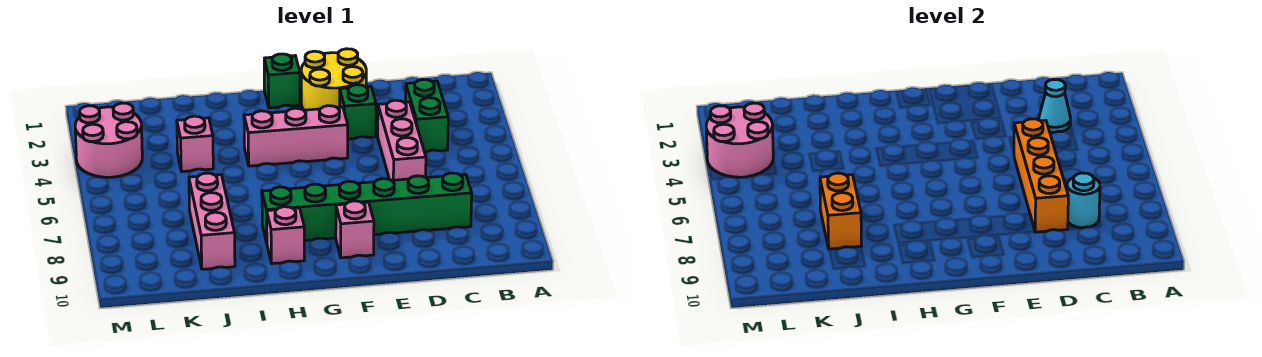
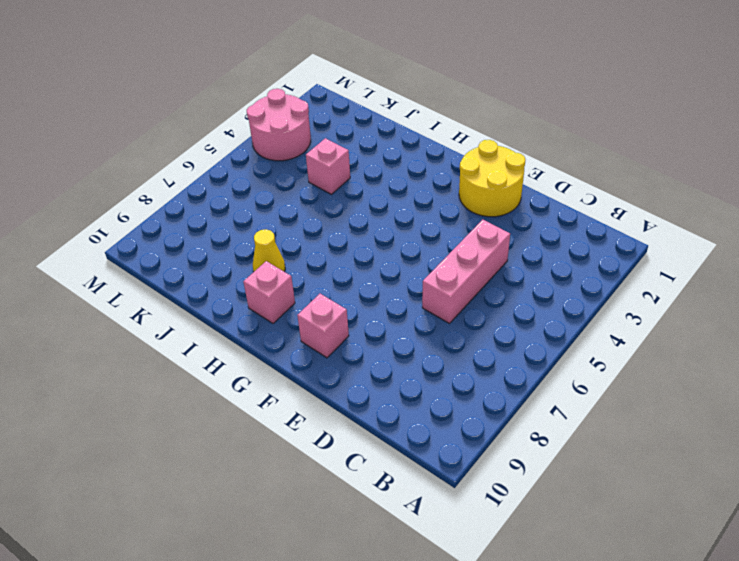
yellow 1x1 cone [253,229,285,272] -> none
none -> green 1x2 brick [406,80,448,152]
none -> green 1x6 brick [262,173,472,242]
none -> green 1x1 brick [340,85,376,139]

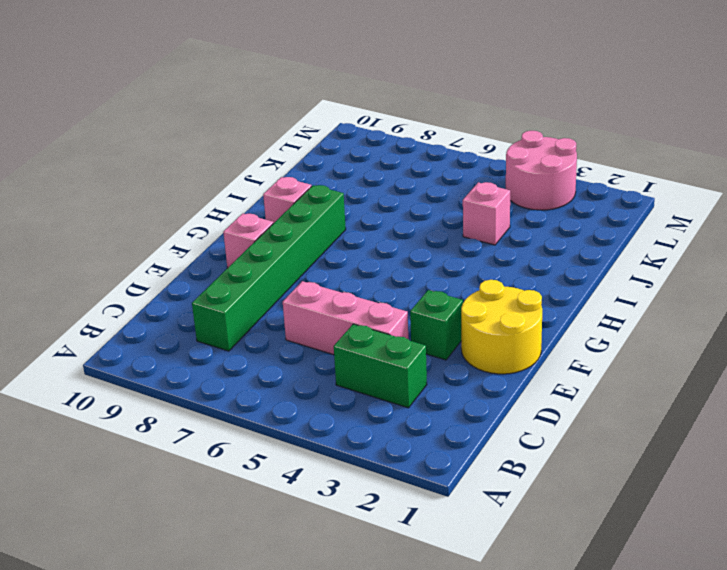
none -> pink 1x3 brick [244,106,348,166]
none -> green 1x1 brick [264,54,300,108]
none -> pink 1x3 brick [189,173,235,269]

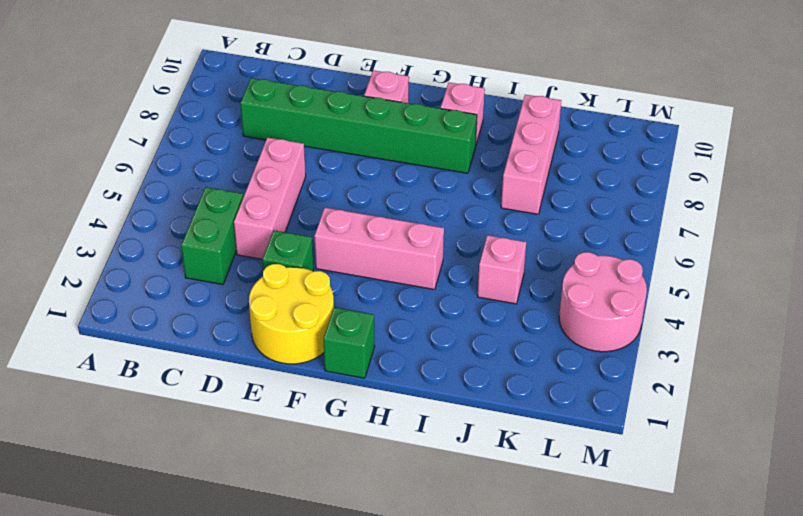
none -> cyan 1x1 cone [1039,80,1071,133]
none -> cyan 1x1 round brick [1067,173,1100,228]
none -> orange 1x4 brick [1014,119,1068,232]

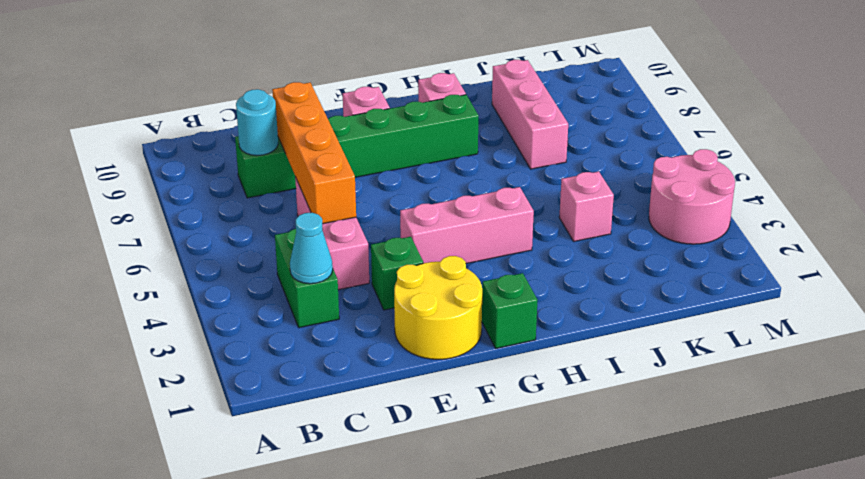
none -> orange 1x2 brick [820,173,862,249]
none -> pink 2x2 round brick [706,103,773,177]

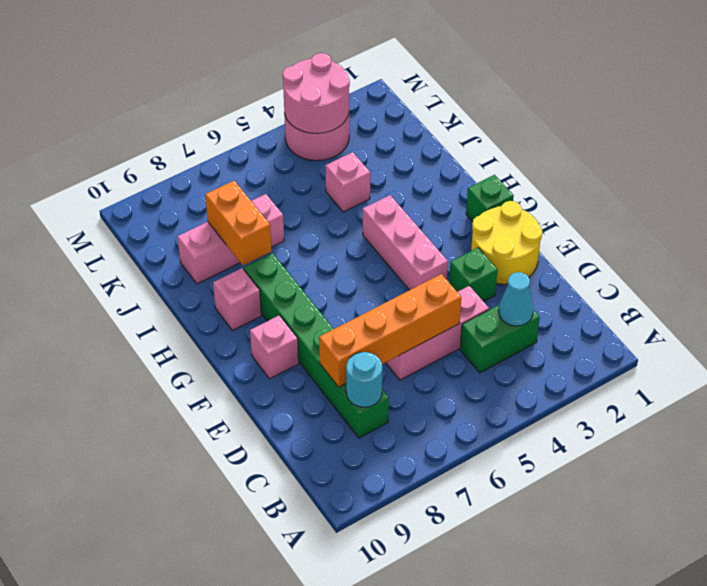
orange 1x2 brick [205,181,272,265] -> orange 1x2 brick turned to [820,173,862,249]

